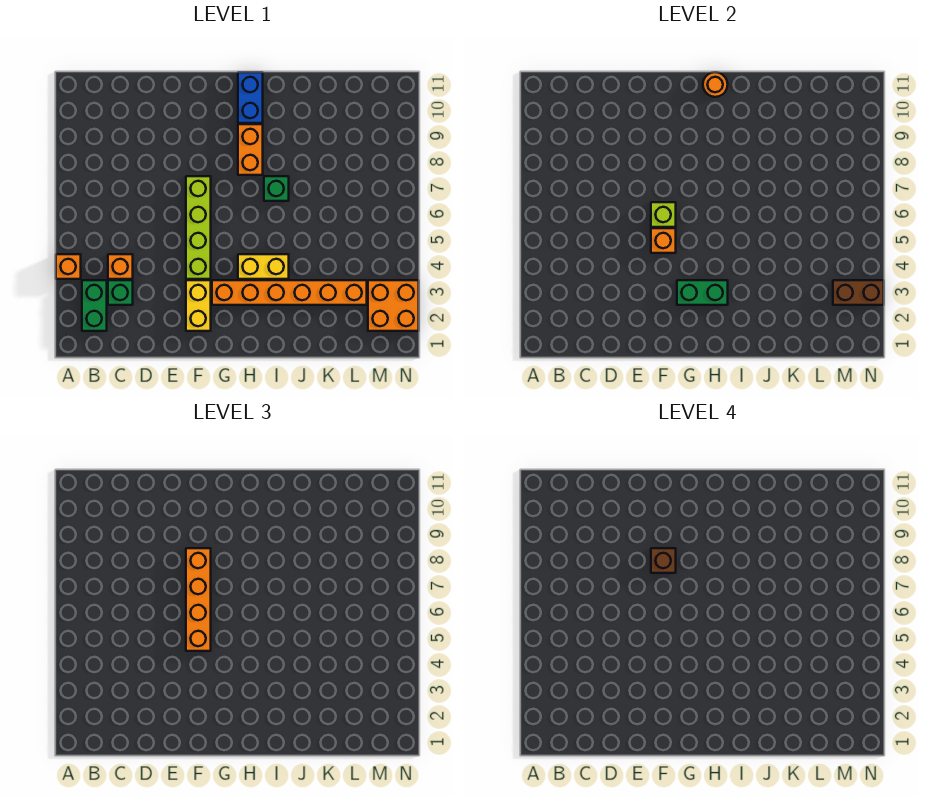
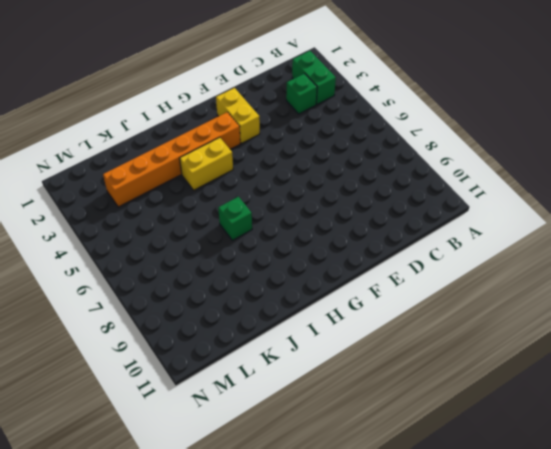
none -> orange 1x1 brick [56,254,81,279]
none -> orange 1x1 brick [108,254,133,279]
none -> lime 1x4 brick [186,176,211,279]

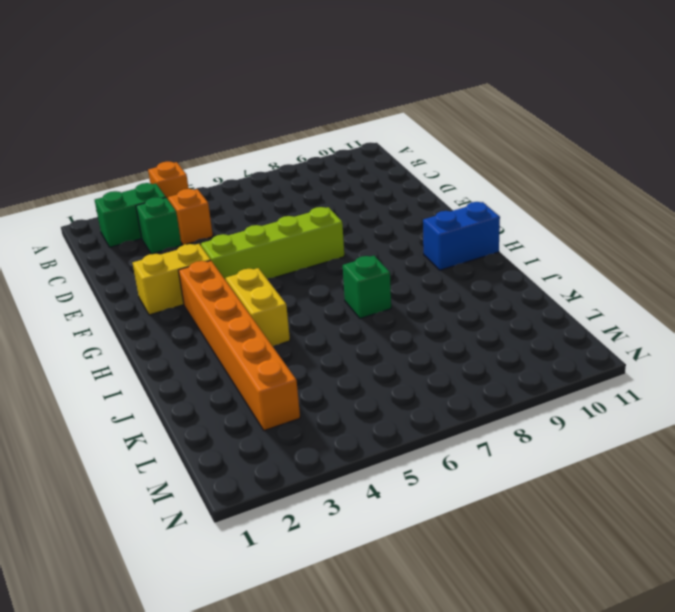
none -> orange 1x2 brick [238,124,263,175]
none -> orange 2x2 brick [368,280,419,331]
none -> orange 1x1 brick [651,228,676,253]

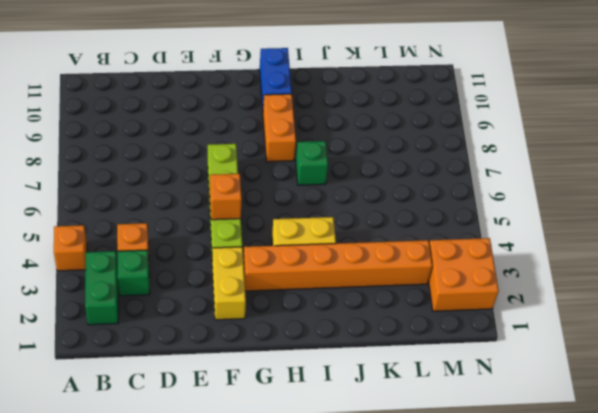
none -> lime 1x1 brick [651,202,676,227]
none -> green 1x2 brick [677,280,728,305]
none -> orange 1x1 round brick [703,72,728,97]

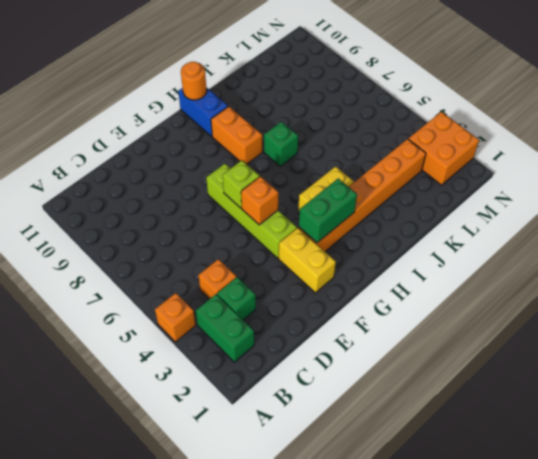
none -> brown 1x2 brick [833,280,884,305]
none -> orange 1x4 brick [186,548,211,651]
none -> brown 1x1 brick [651,548,676,573]

